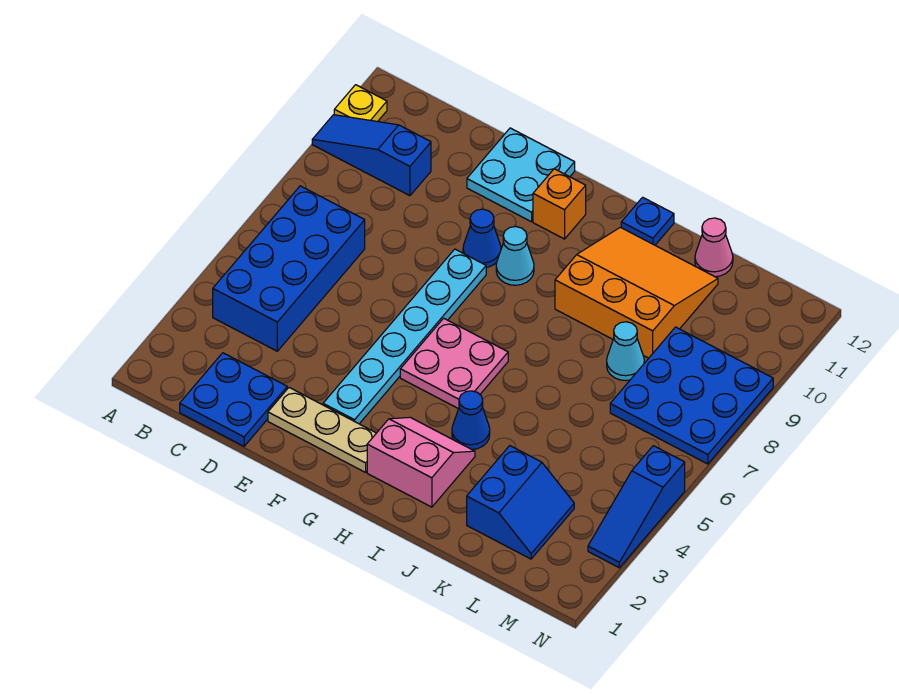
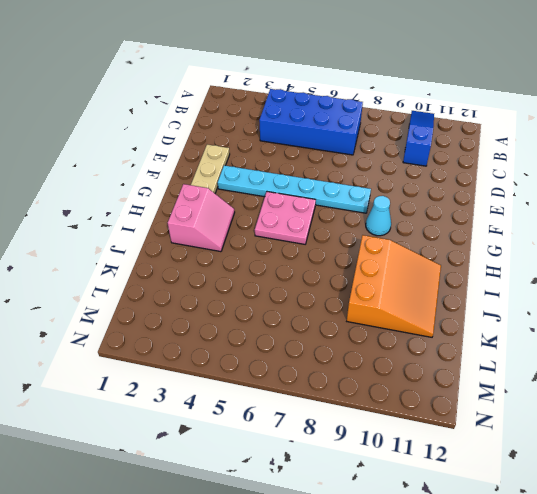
none -> yellow 1x1 plate [334,85,387,122]
none -> blue 2x2 plate [180,353,287,446]
none -> cyan 2x2 plate [467,128,575,222]

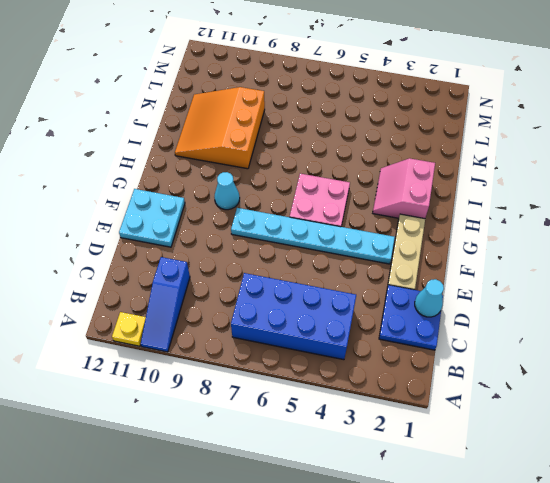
cyan 1x1 cone [415,279,444,317] -> cyan 1x1 cone moved to [607,322,644,381]
none -> blue 1x1 cone [463,209,501,267]
none -> orange 1x1 brick [533,169,586,239]
none -> blue 1x1 cone [452,391,490,450]

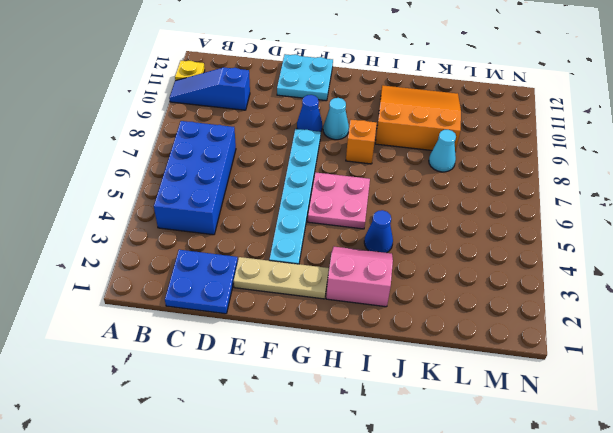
orange 1x1 brick [346,120,377,164] -> orange 1x1 brick moved to [533,169,586,239]
none -> blue 1x1 plate [621,197,674,245]
none -> blue 2x2 slope [467,446,574,559]
none -> pink 1x1 cone [695,218,733,277]

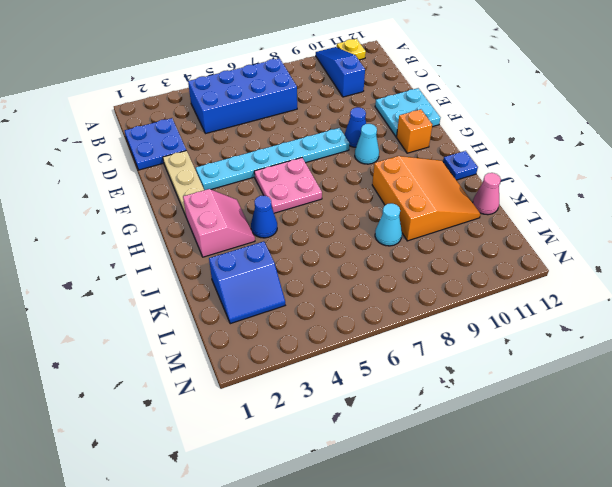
none -> blue 3x3 plate [610,327,773,464]
none -> blue 1x3 slope [588,446,685,568]

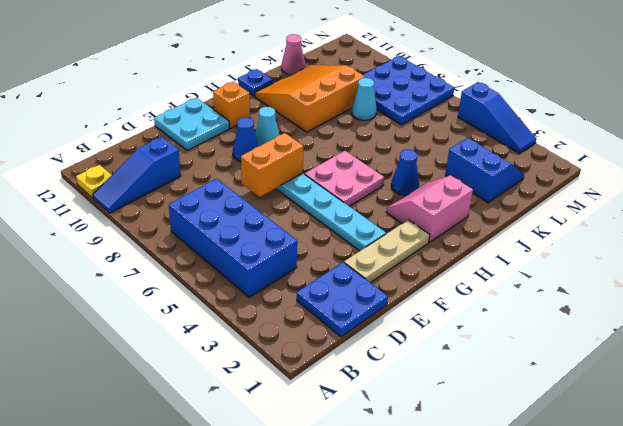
orange 1x2 brick [241,133,303,197] -> none

